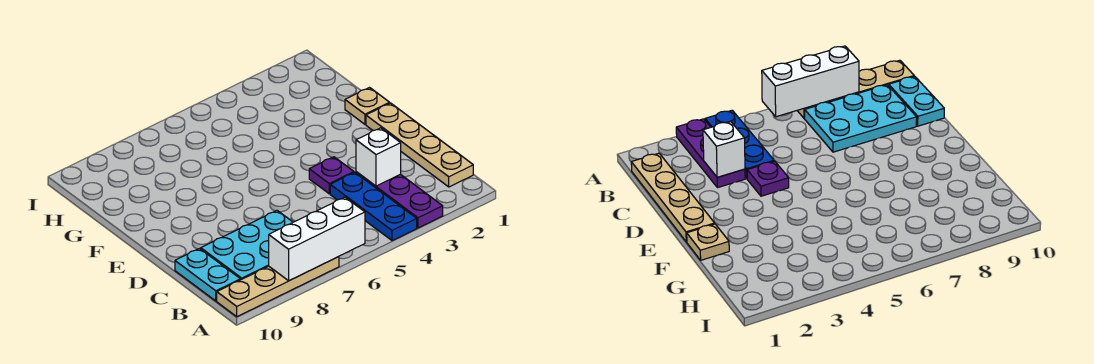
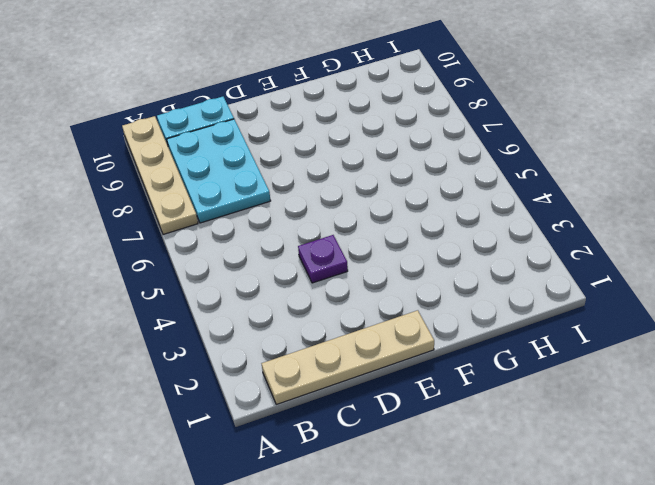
none -> purple 1x3 plate [356,172,443,228]
none -> blue 1x3 plate [330,172,417,241]

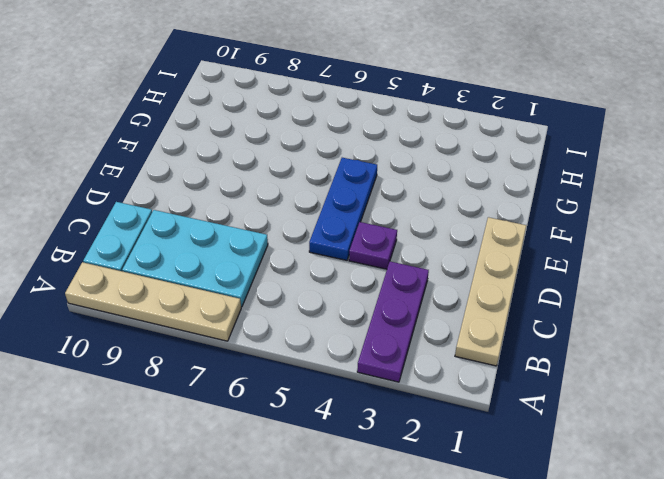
blue 1x3 plate [309,158,377,260] -> blue 1x3 plate moved to [330,172,417,241]
none -> tan 1x1 plate [345,88,390,124]
none -> white 1x3 brick [269,197,365,281]

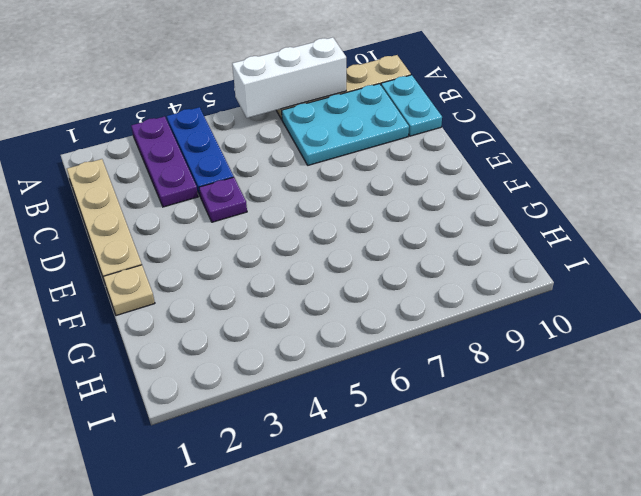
none -> white 1x1 brick [356,128,401,186]

